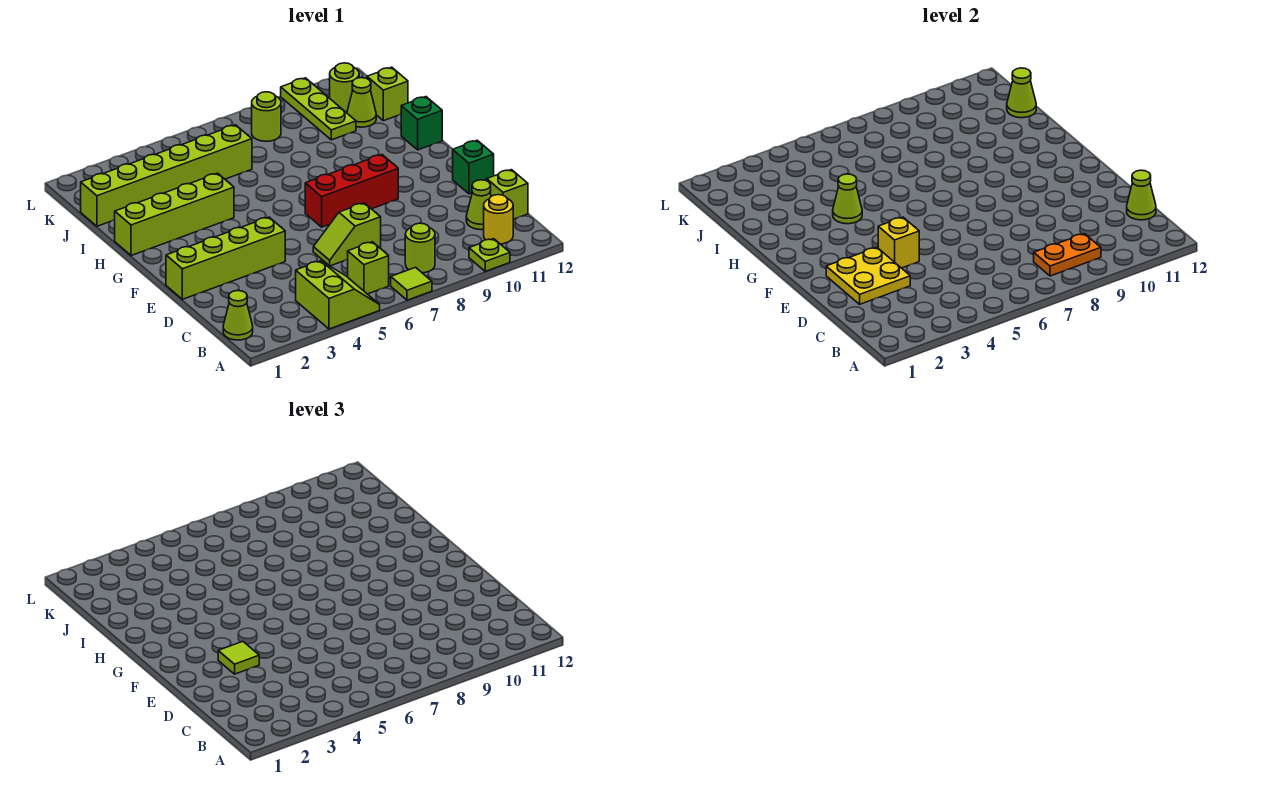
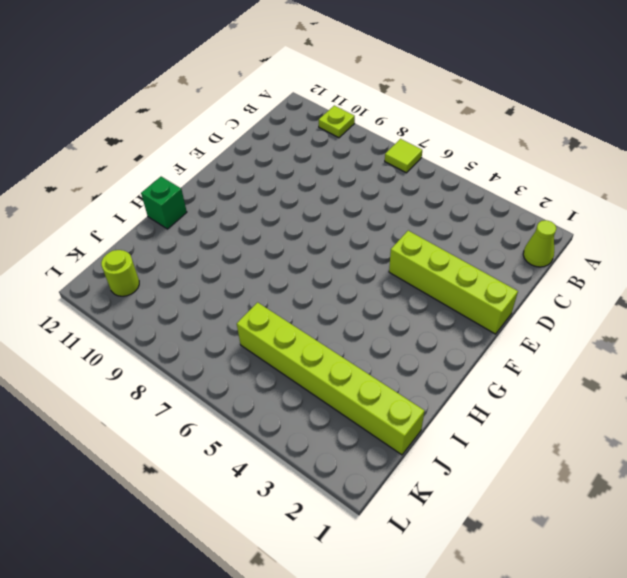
none -> lime 2x2 slope [296,261,380,329]
none -> lime 1x1 brick [348,242,389,294]
none -> lime 1x1 round brick [405,223,435,273]

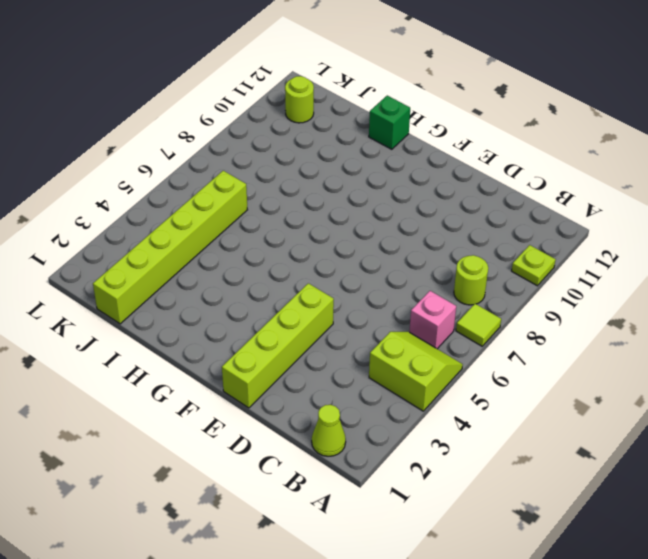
pink 1x1 brick [409,291,456,349] -> lime 1x1 brick [348,242,389,294]
none -> yellow 1x1 round brick [484,195,513,244]
none -> lime 1x1 cone [466,180,491,230]
none -> lime 1x1 brick [487,170,528,219]

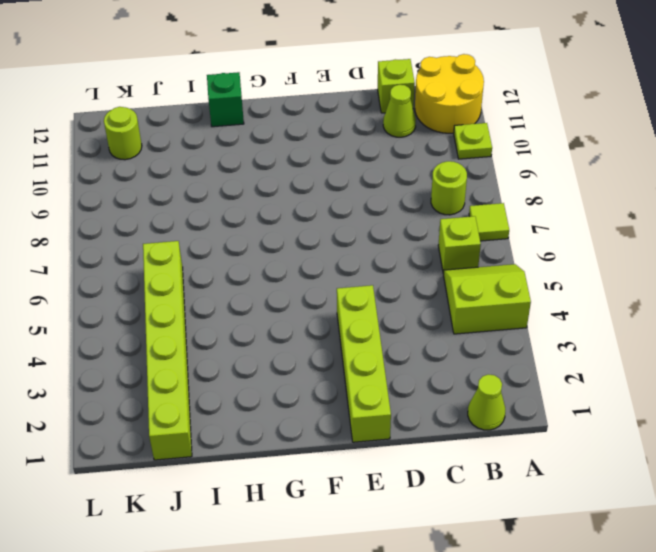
yellow 2x2 round brick [415,54,484,133] -> yellow 1x1 round brick [484,195,513,244]
none -> lime 1x2 slope [313,203,381,266]
none -> green 1x1 brick [453,140,494,194]
none -> red 1x3 brick [305,155,398,227]

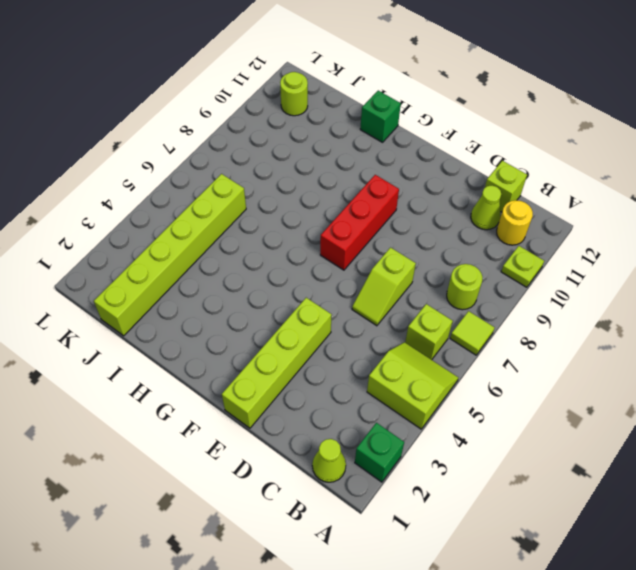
green 1x1 brick [355,423,404,482] -> green 1x1 brick moved to [453,140,494,194]
none -> lime 1x4 brick [115,173,234,256]
none -> lime 1x3 plate [281,78,356,140]
none -> lime 1x1 cone [347,78,376,127]

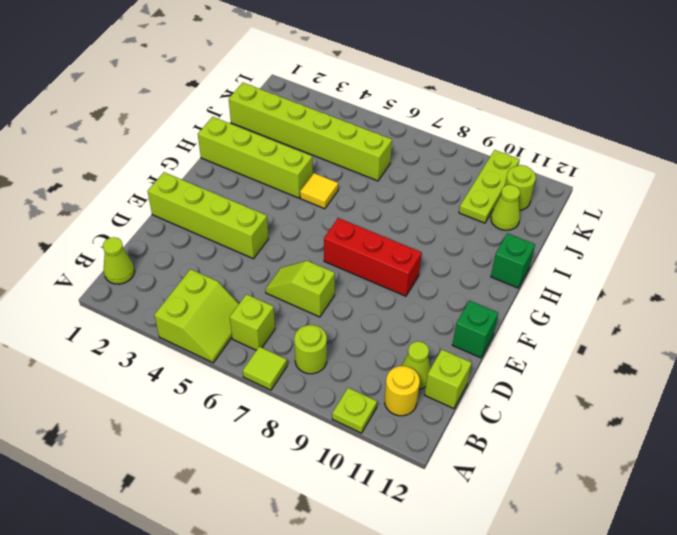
yellow 1x1 tile [300,173,338,209] -> none
none -> lime 1x1 brick [367,67,408,121]
none -> lime 1x1 round brick [252,92,281,141]
none -> orange 1x2 plate [1034,234,1101,276]

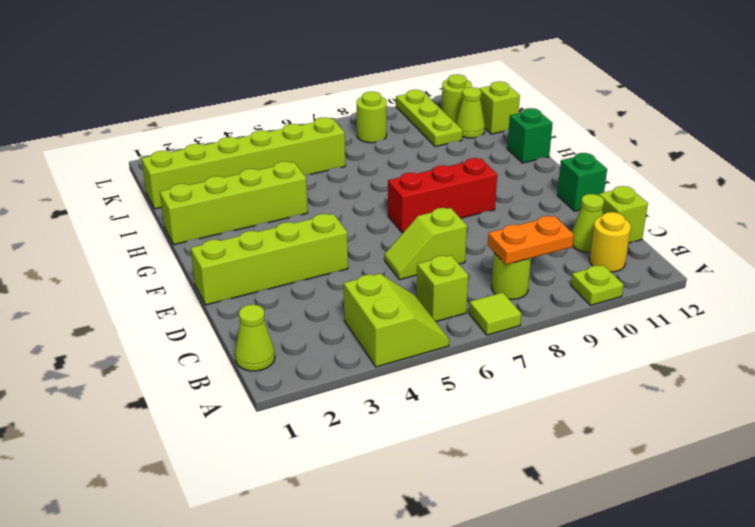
none -> lime 1x1 cone [1127,170,1156,220]
none -> yellow 2x2 plate [826,247,910,304]
none -> yellow 1x1 brick [878,217,919,268]

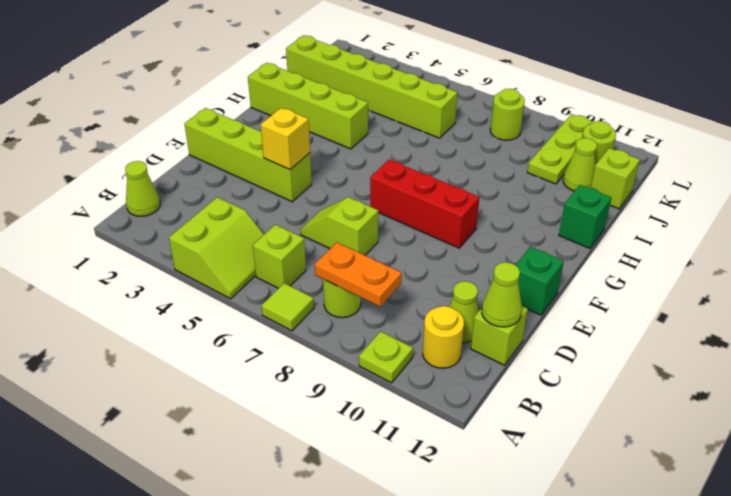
none -> yellow 2x2 plate [826,247,910,304]
none -> lime 1x1 cone [833,174,862,224]
none -> lime 1x1 cone [1007,68,1036,118]

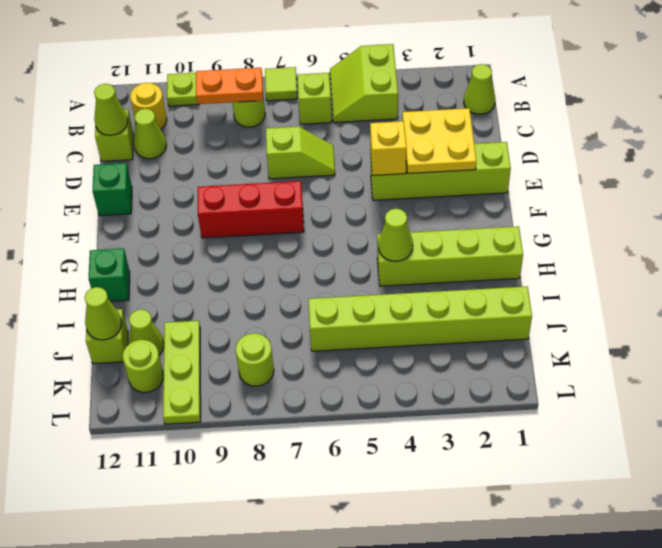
none -> lime 1x1 tile [218,641,259,674]

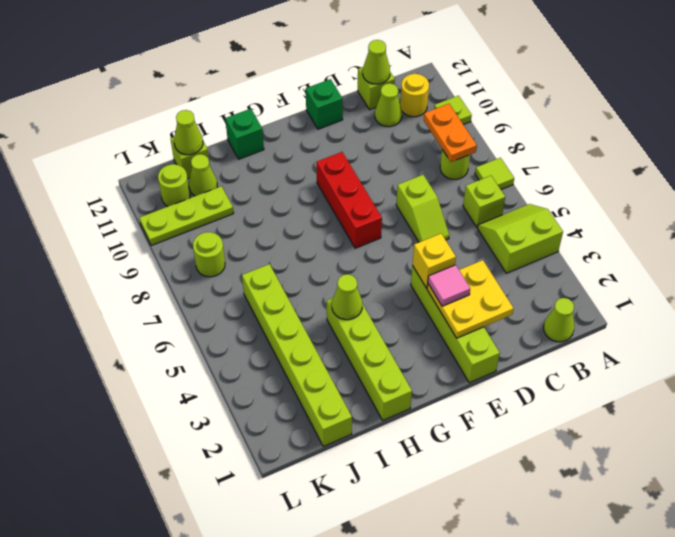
pink 1x1 tile [428,265,470,306] -> lime 1x1 tile [218,641,259,674]

